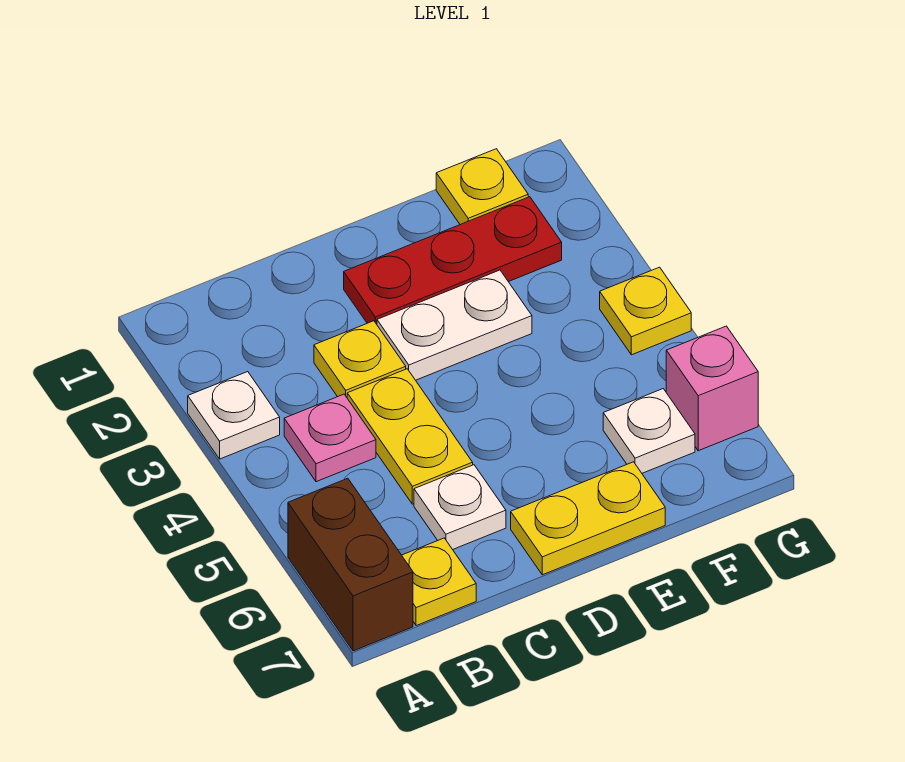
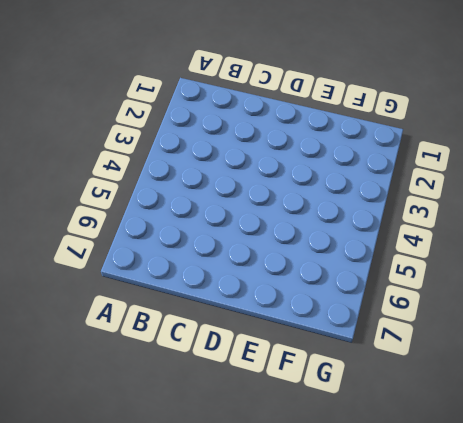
none -> white 1x1 plate [188,372,280,459]
none -> brown 1x2 brick [288,478,413,651]
none -> pink 1x1 plate [284,394,376,482]

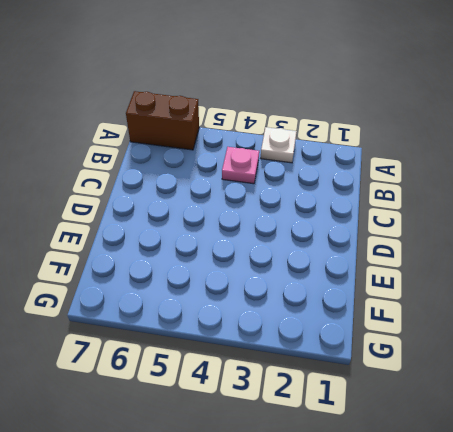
none -> yellow 1x1 plate [402,538,476,626]
none -> yellow 1x1 plate [314,321,406,397]
none -> yellow 1x2 plate [347,369,473,504]

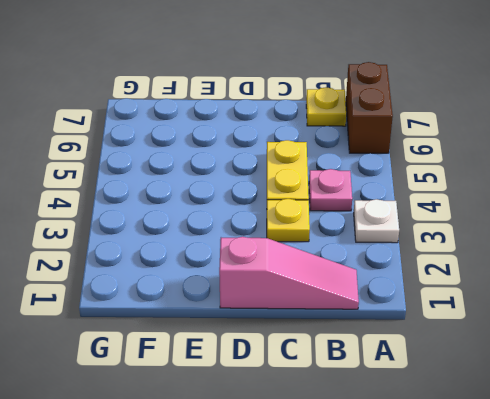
pink 1x3 slope [219,237,359,309] -> none
none -> white 1x1 plate [414,465,506,550]
none -> red 1x3 plate [344,197,562,324]
none -> white 1x2 plate [377,270,532,380]

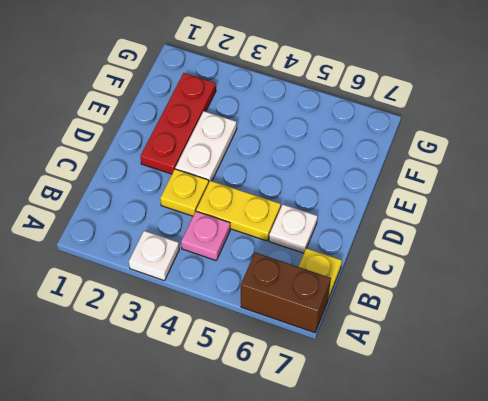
none -> yellow 1x2 plate [511,462,665,575]
none -> yellow 1x1 plate [436,149,528,225]
none -> white 1x1 plate [603,389,695,473]

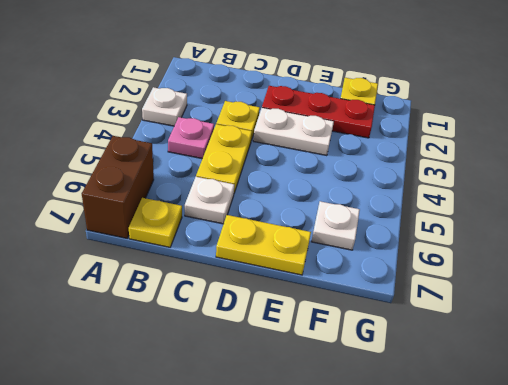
none -> yellow 1x1 plate [600,267,691,355]
none -> pink 1x1 brick [666,326,758,451]

